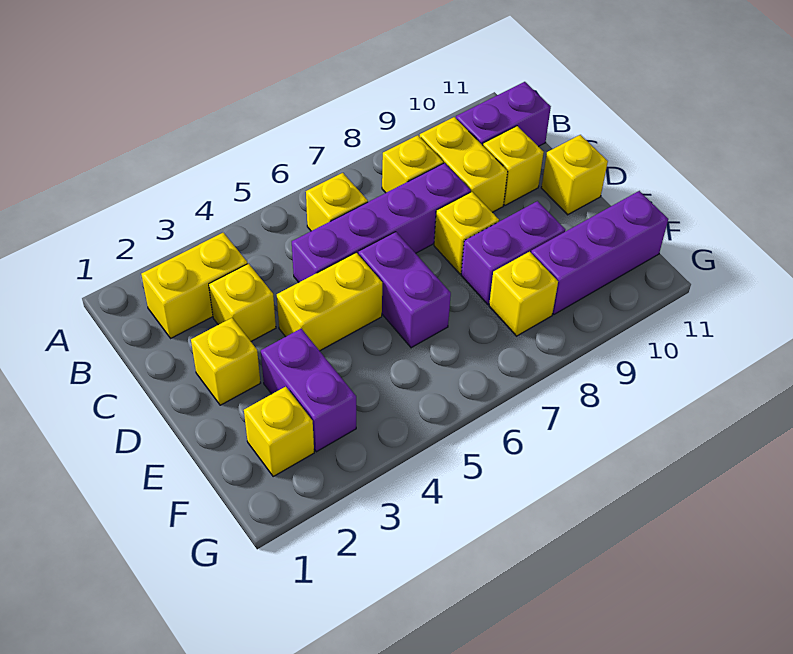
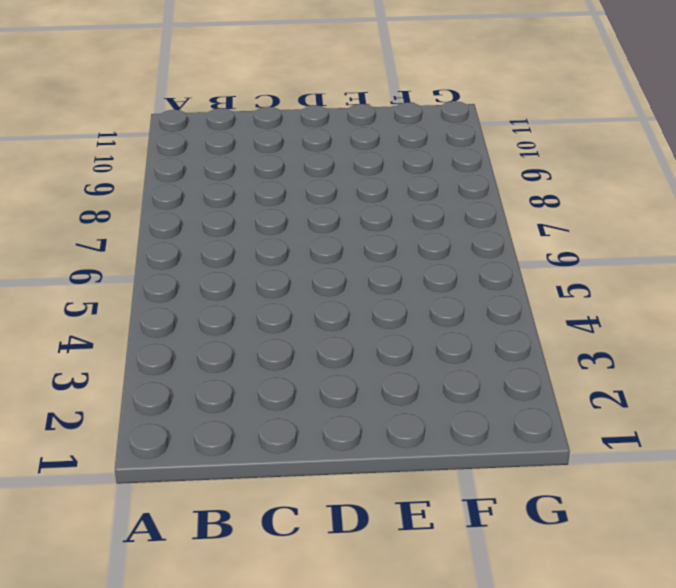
none -> yellow 1x2 brick [141,233,247,338]
none -> yellow 1x1 brick [306,173,368,231]
none -> yellow 1x1 brick [382,135,443,193]

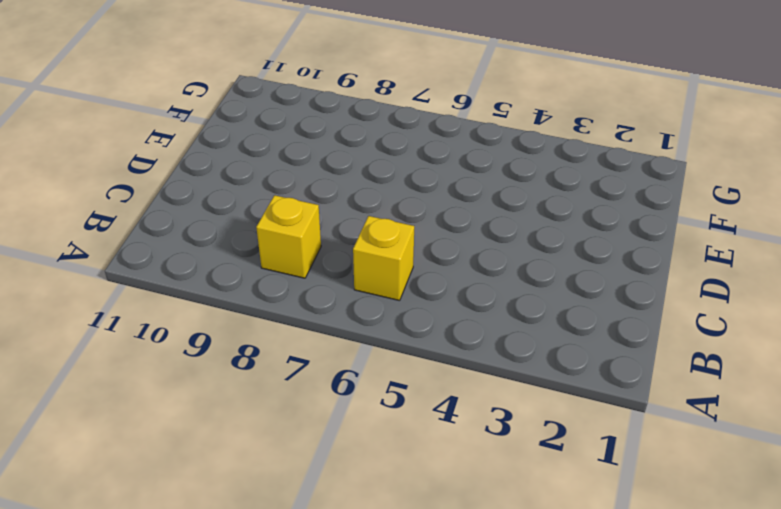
none -> yellow 1x2 brick [141,233,247,338]
none -> yellow 1x2 brick [420,117,508,212]
none -> purple 1x2 brick [456,82,551,147]

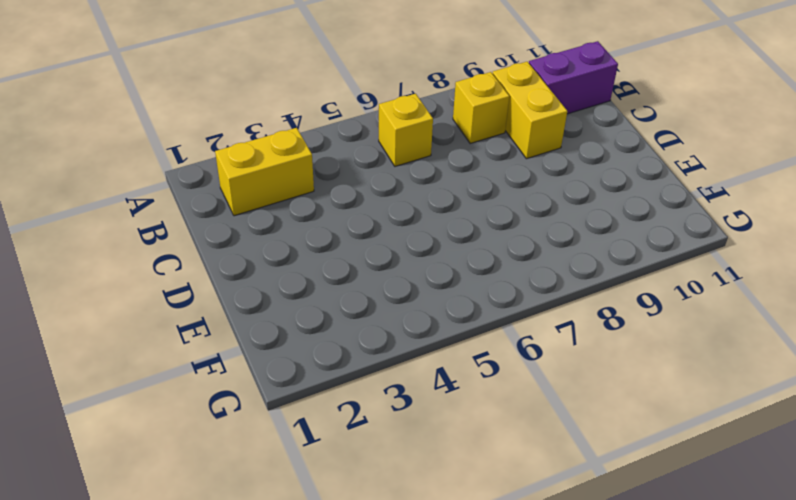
none -> yellow 1x1 brick [209,264,276,341]
none -> purple 1x4 brick [292,163,471,282]
none -> yellow 1x1 brick [483,126,544,205]

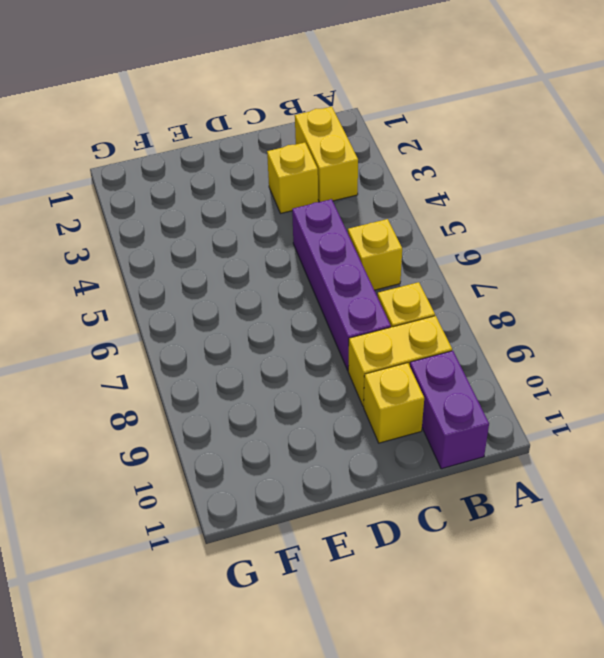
none -> yellow 1x1 brick [191,318,260,405]
none -> yellow 1x2 brick [277,253,382,351]
none -> purple 1x2 brick [358,232,451,348]

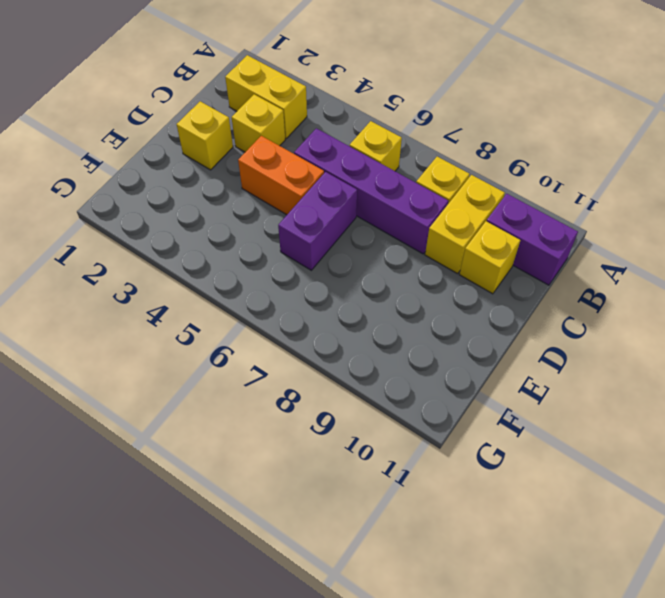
orange 1x2 brick [238,136,324,215] -> yellow 1x2 brick [277,253,382,351]
none -> yellow 1x1 brick [434,192,499,274]
none -> yellow 1x1 brick [541,135,608,215]
none -> purple 1x2 brick [261,329,356,452]

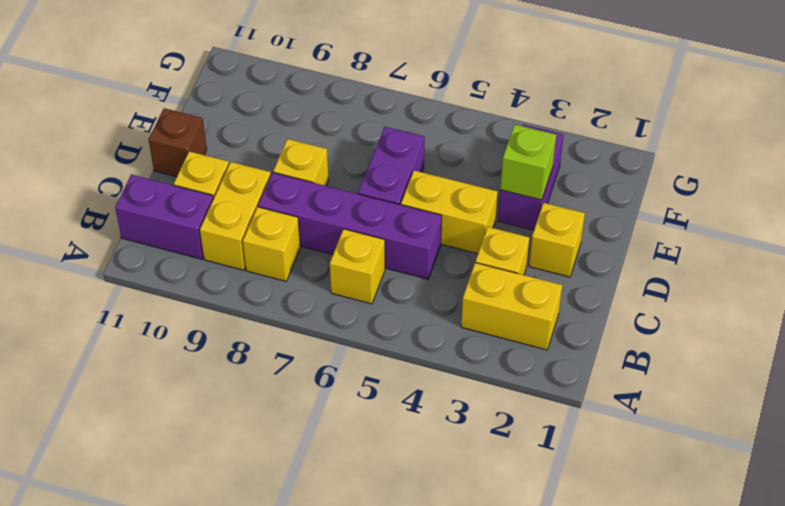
brown 1x1 brick [149,108,207,177] -> yellow 1x1 brick [541,135,608,215]
lime 1x1 brick [500,125,556,200] -> none
none -> purple 1x2 brick [461,201,565,304]
none -> yellow 1x1 brick [244,387,314,476]
none -> yellow 1x1 brick [489,252,558,336]

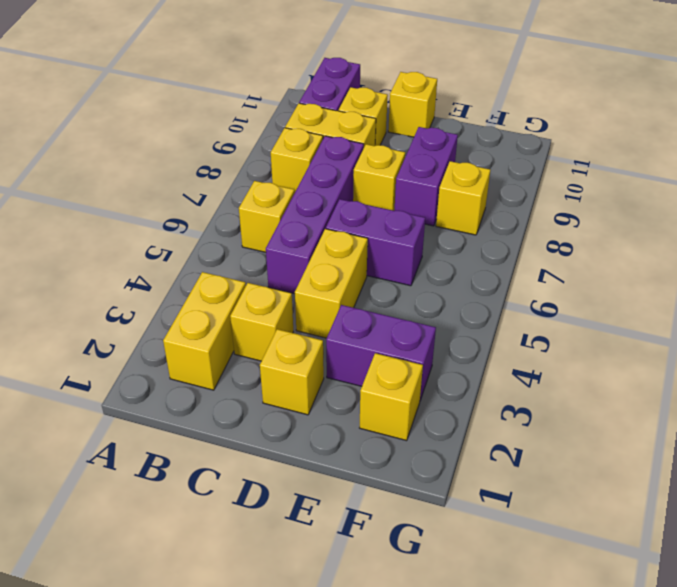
none -> purple 1x3 brick [531,191,668,314]

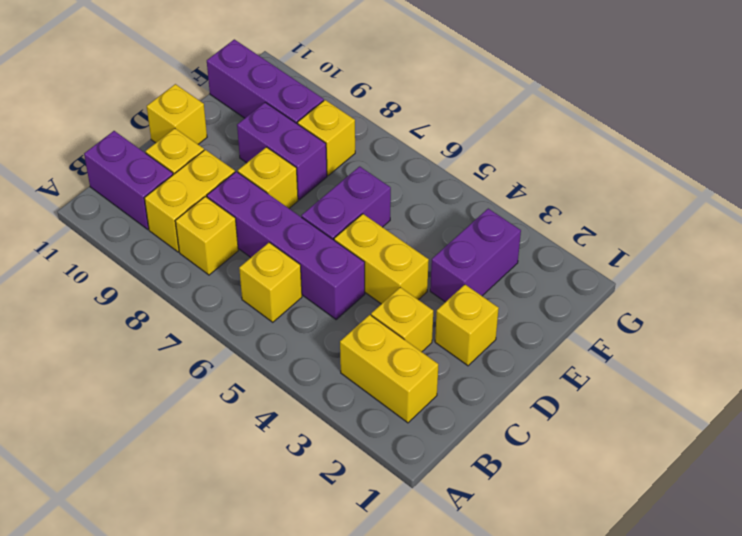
none -> yellow 1x1 brick [244,387,314,476]

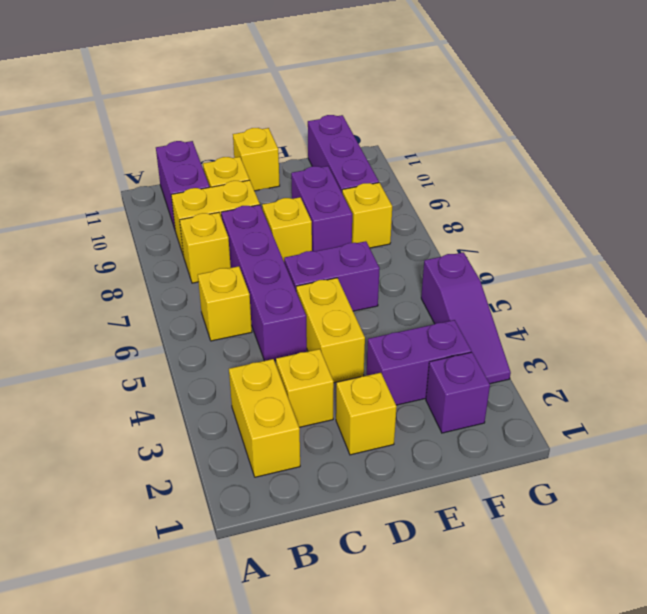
purple 1x1 brick [426,352,490,433] -> yellow 1x1 brick [244,387,314,476]
purple 1x3 slope [421,252,511,384] -> none

